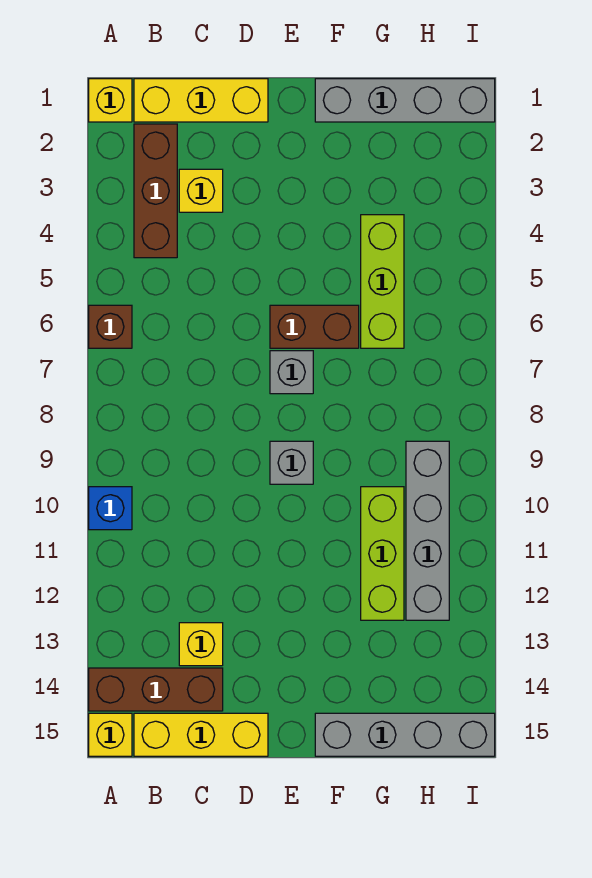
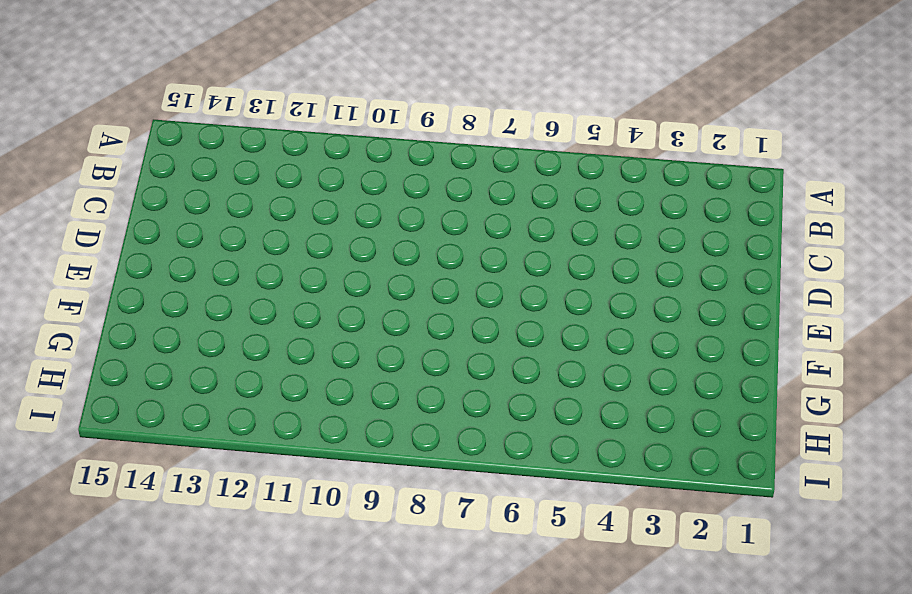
none -> yellow 1x1 brick [89,79,132,122]
none -> brown 1x1 brick [89,305,132,348]
none -> blue 1x1 brick [89,487,132,530]

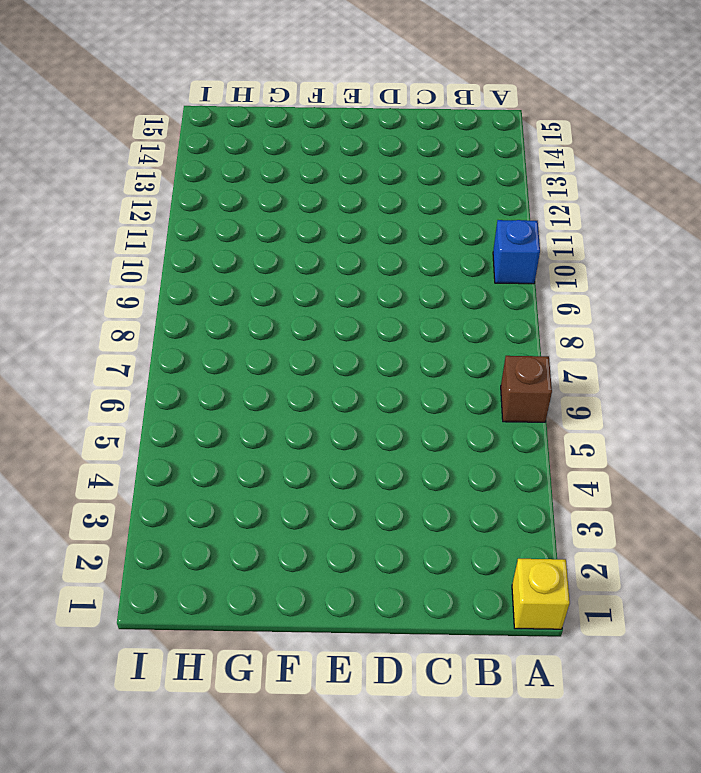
none -> brown 1x3 brick [89,668,223,711]
none -> yellow 1x1 brick [89,713,132,756]
none -> yellow 1x3 brick [134,79,268,122]

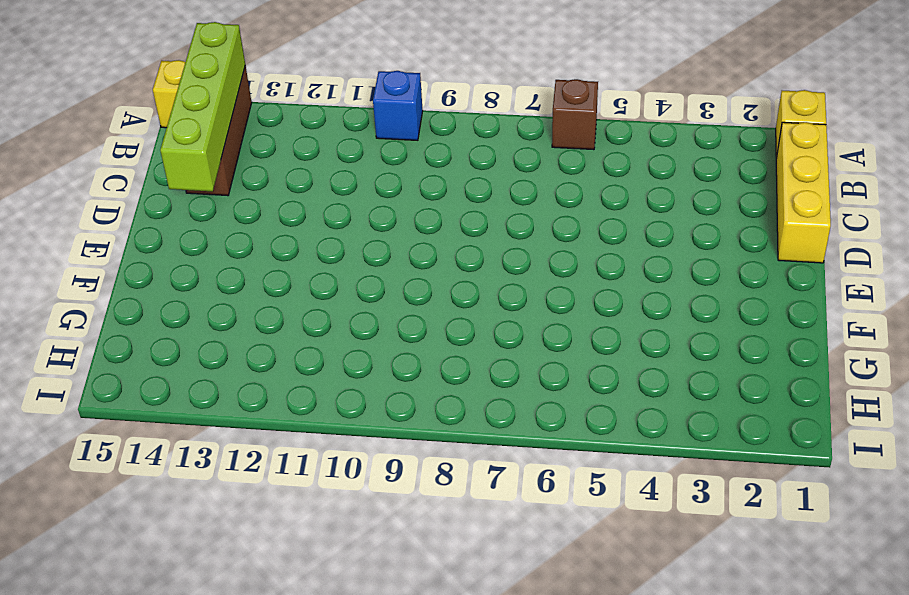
lime 1x4 brick [160,22,245,191] -> none
none -> brown 1x3 brick [134,124,177,258]
none -> yellow 1x3 brick [134,713,268,756]
none -> yellow 1x1 brick [179,169,223,212]

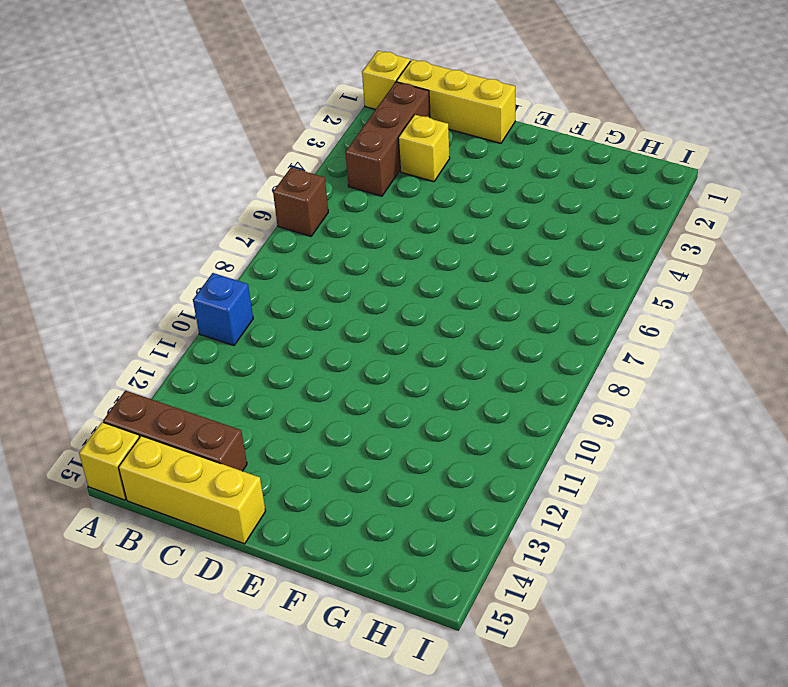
none -> yellow 1x1 brick [179,623,223,666]
none -> brown 1x2 brick [270,305,359,348]
none -> grey 1x1 brick [270,351,313,394]

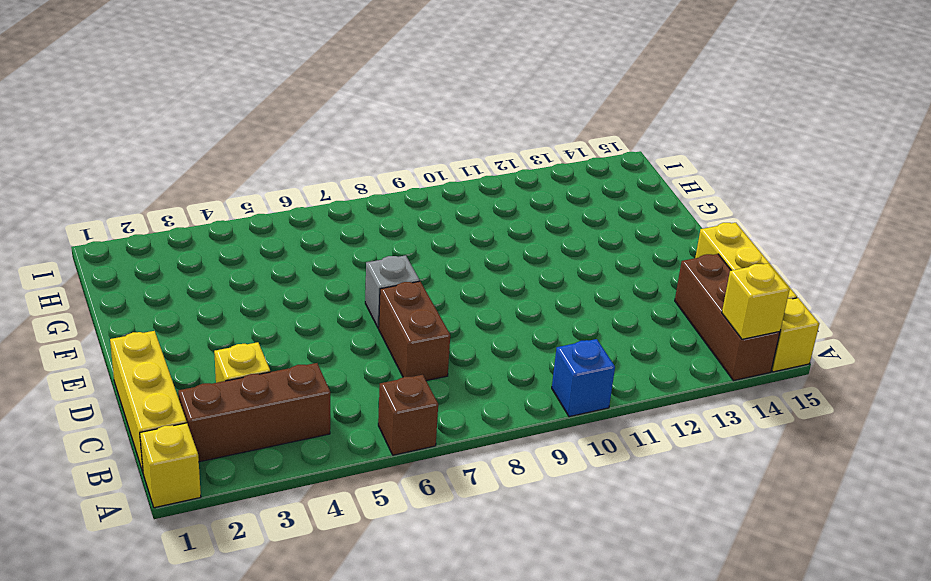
yellow 1x1 brick [722,263,790,339] -> yellow 1x1 brick moved to [179,623,223,666]
brown 1x2 brick [379,281,450,381] -> brown 1x2 brick moved to [270,305,359,348]
none -> grey 1x1 brick [270,441,313,484]
none -> grey 1x4 brick [315,79,495,122]
none -> grey 1x4 brick [315,713,495,756]

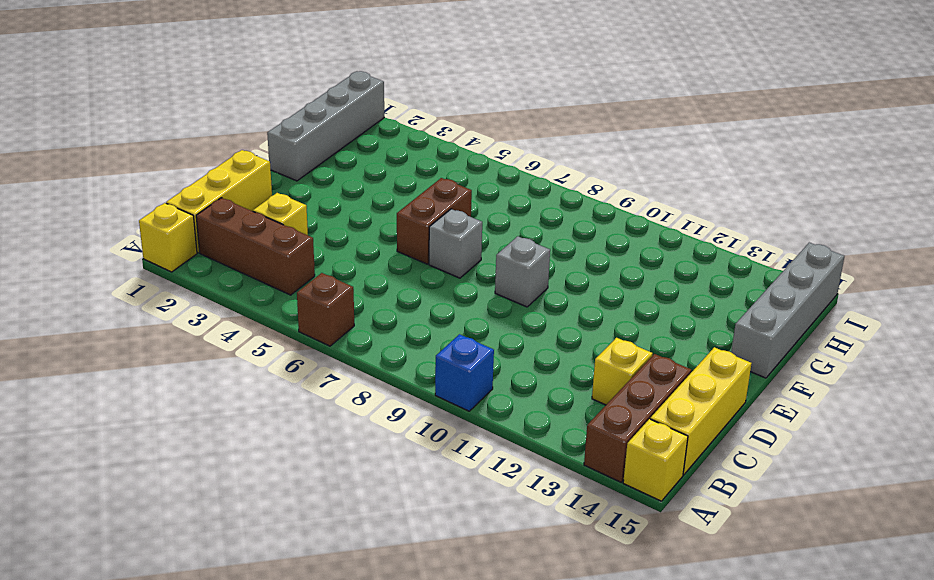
none -> lime 1x3 brick [361,215,404,348]
none -> lime 1x3 brick [361,487,404,620]
none -> grey 1x4 brick [406,441,449,620]

